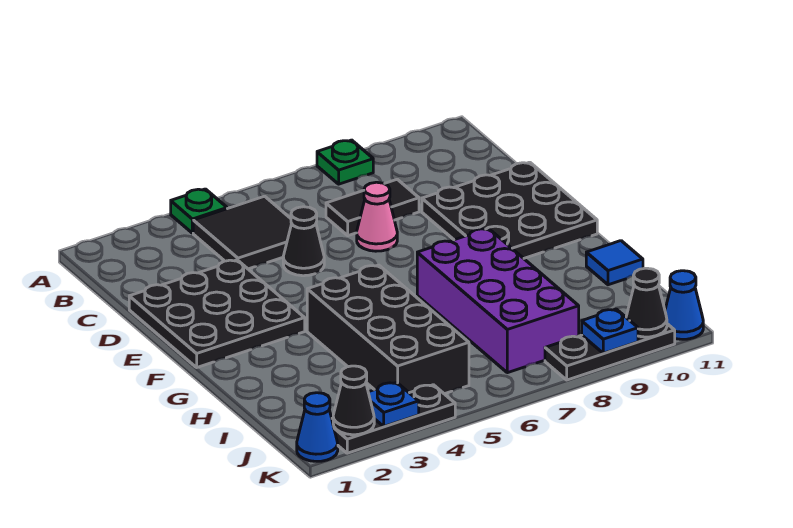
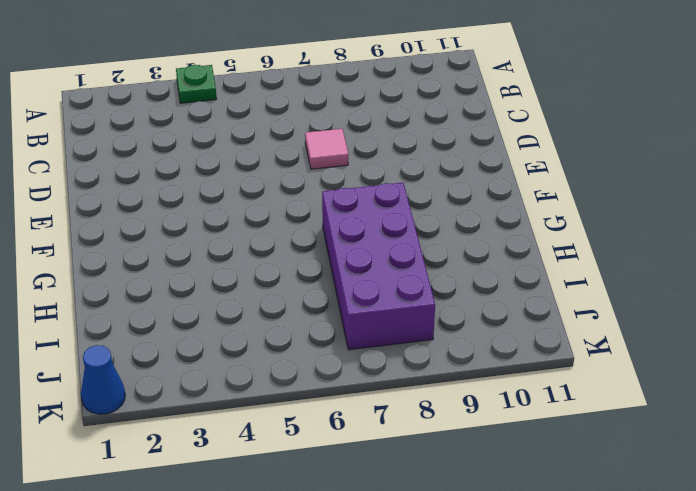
pink 1x1 tile [305,129,348,169] -> pink 1x1 cone [357,182,397,251]
none -> green 1x1 plate [317,140,373,184]
none -> black 2x2 tile [193,196,292,269]
none -> black 1x2 tile [326,179,419,236]

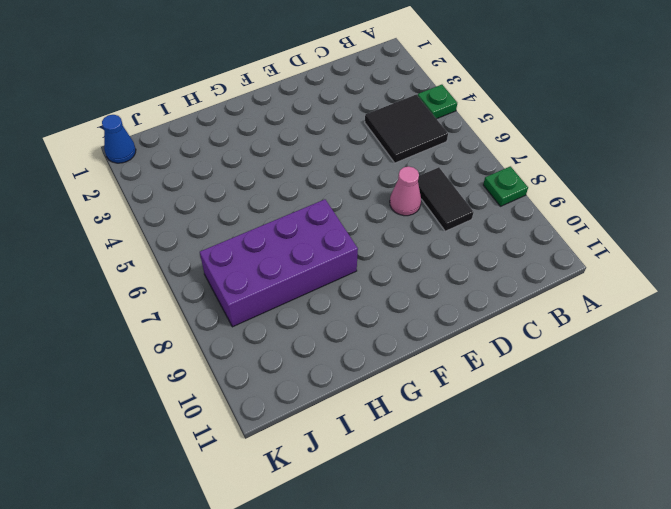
none -> black 3x3 plate [129,260,305,367]
none -> black 1x1 cone [283,207,324,276]
none -> black 3x3 plate [422,162,597,258]

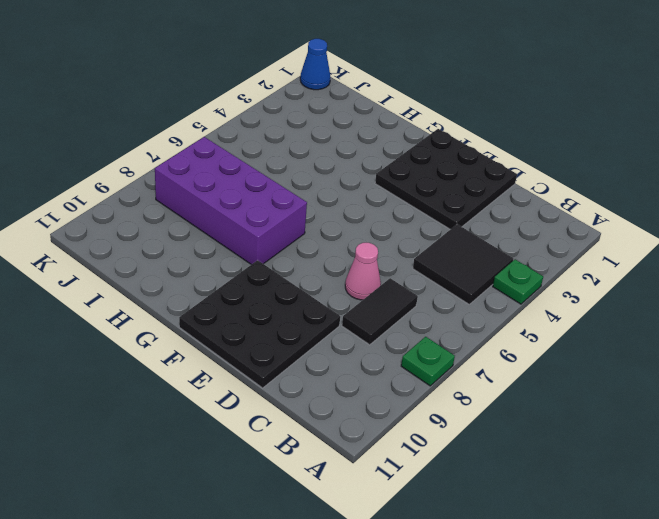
none -> black 1x1 cone [283,207,324,276]
none -> black 2x4 brick [307,265,469,394]
none -> blue 1x1 tile [586,241,643,285]

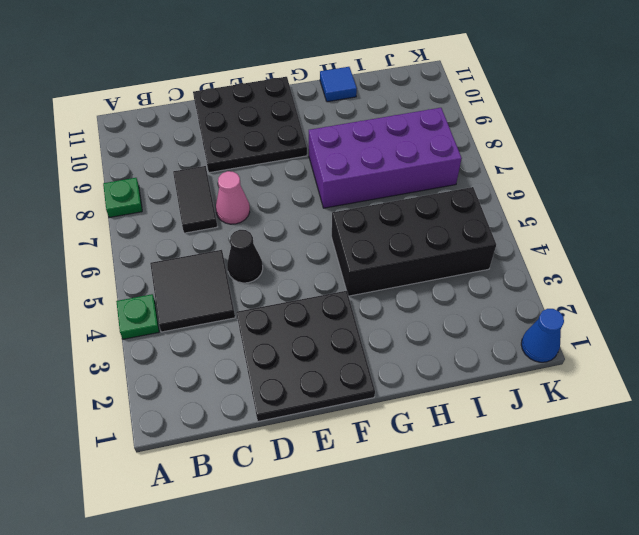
none -> black 1x3 plate [332,385,455,453]
none -> black 1x3 plate [545,324,675,380]
none -> blue 1x1 cone [665,271,703,339]

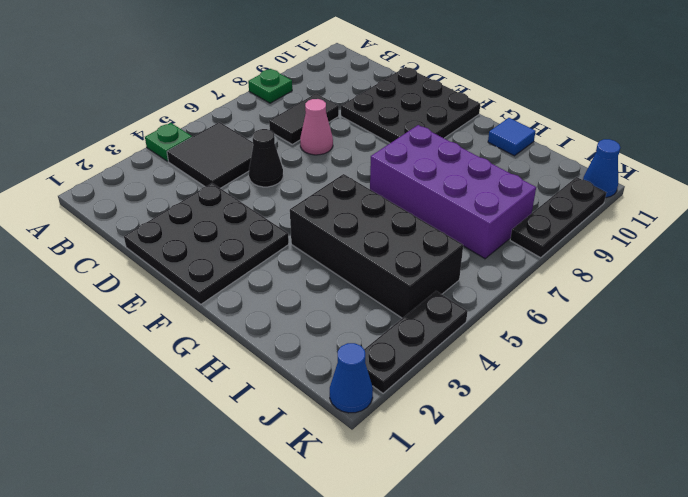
none -> black 1x1 cone [333,366,374,435]
none -> blue 1x1 plate [368,382,419,426]
none -> blue 1x1 plate [582,309,638,353]

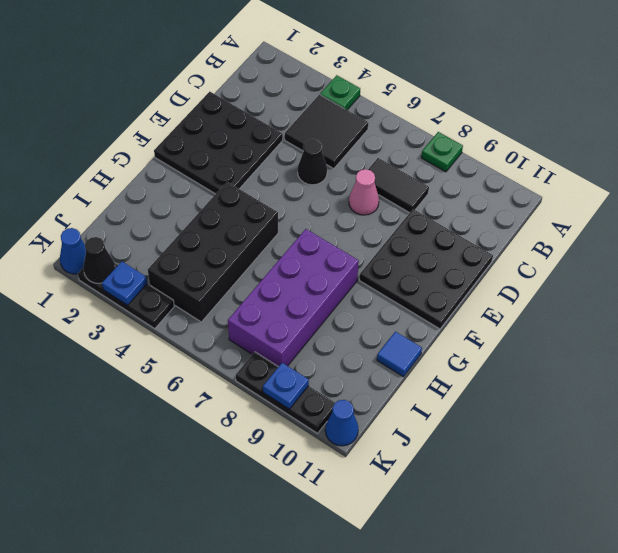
none -> black 1x1 cone [626,268,667,337]

